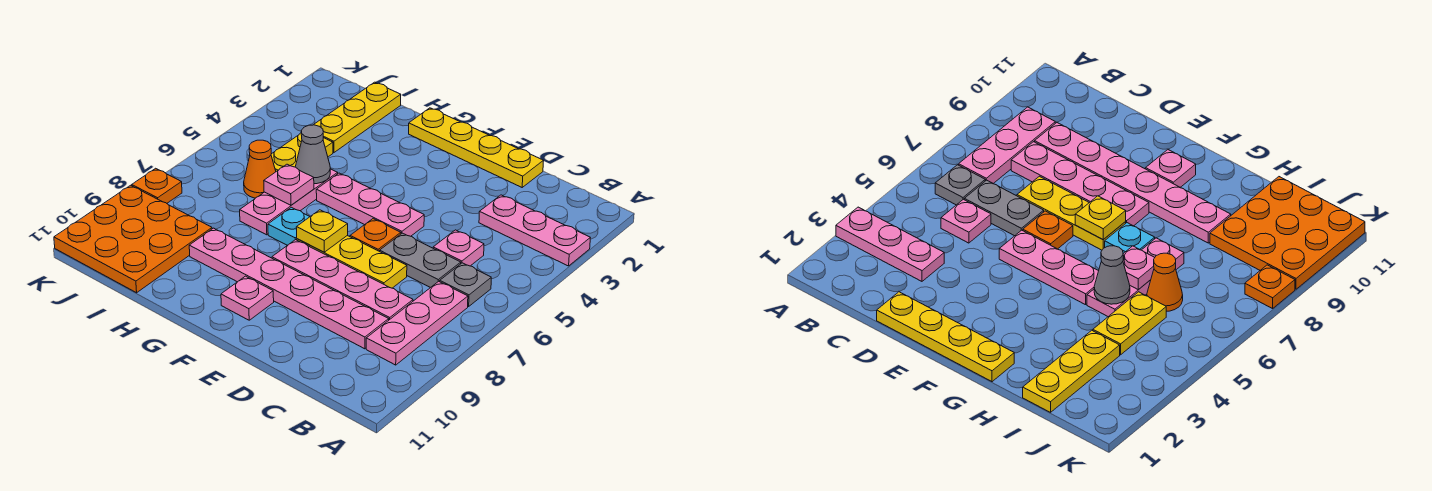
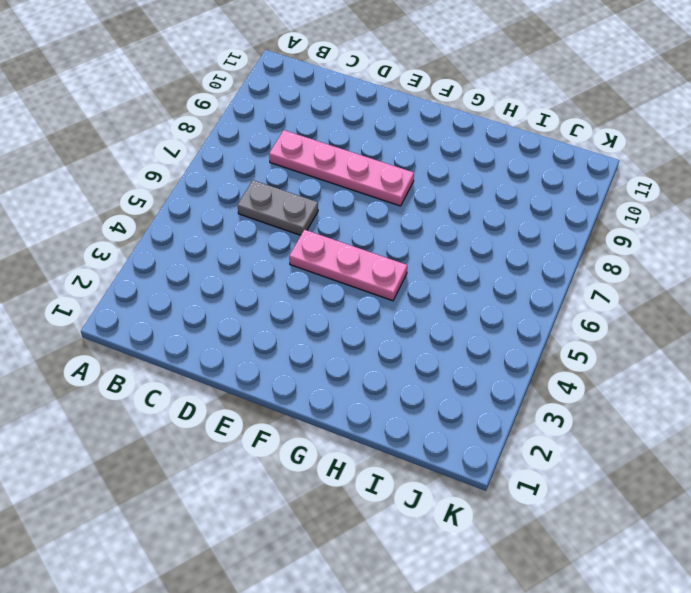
none -> pink 1x3 plate [479,195,590,266]
none -> grey 1x1 plate [440,263,491,307]
none -> pink 1x3 plate [366,281,468,365]

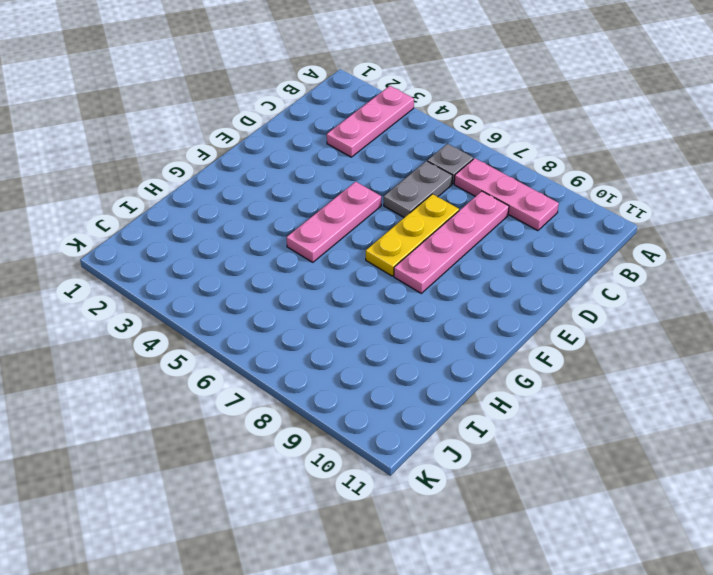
none -> pink 1x1 plate [433,230,484,266]
none -> pink 1x6 plate [189,228,389,349]
none -> yellow 1x4 plate [409,108,543,187]

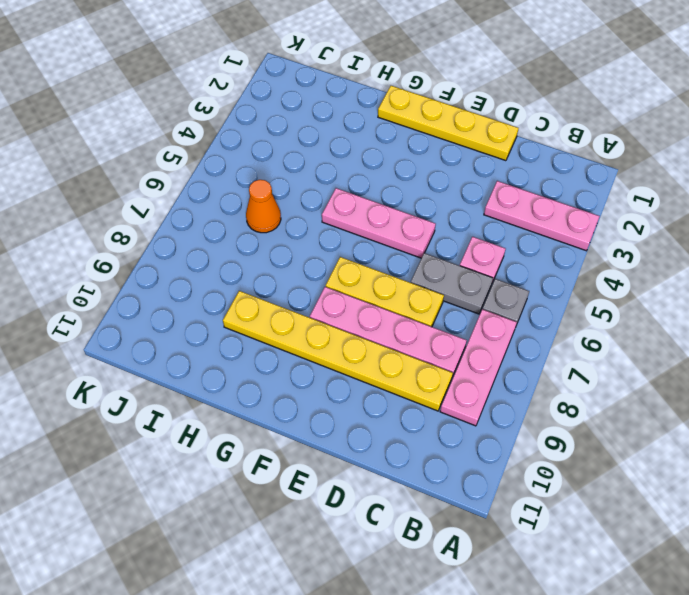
yellow 1x6 plate [223,291,453,411] -> pink 1x6 plate [189,228,389,349]
none -> orange 1x1 plate [350,219,401,251]
none -> pink 1x1 plate [221,276,274,320]
none -> cyan 1x1 plate [268,207,310,245]

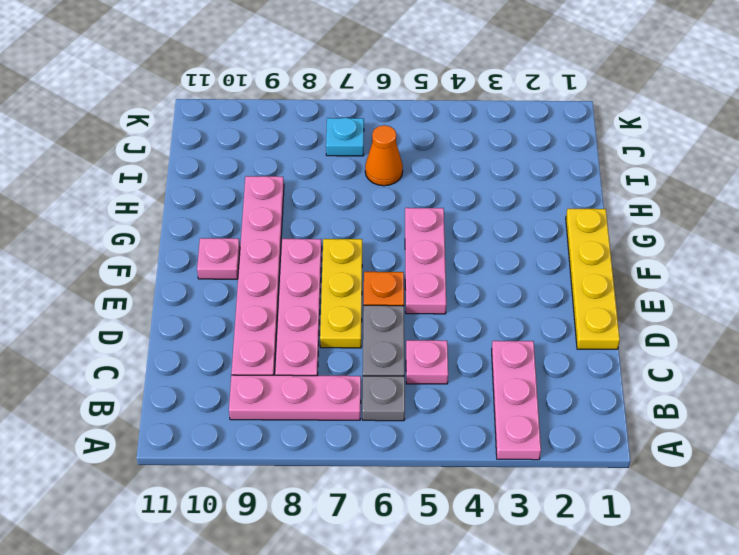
cyan 1x1 plate [326,118,364,156] -> cyan 1x1 plate moved to [268,207,310,245]
none -> pink 1x3 plate [240,169,338,235]
none -> yellow 1x3 plate [314,82,401,153]
none -> yellow 1x2 plate [271,133,333,171]

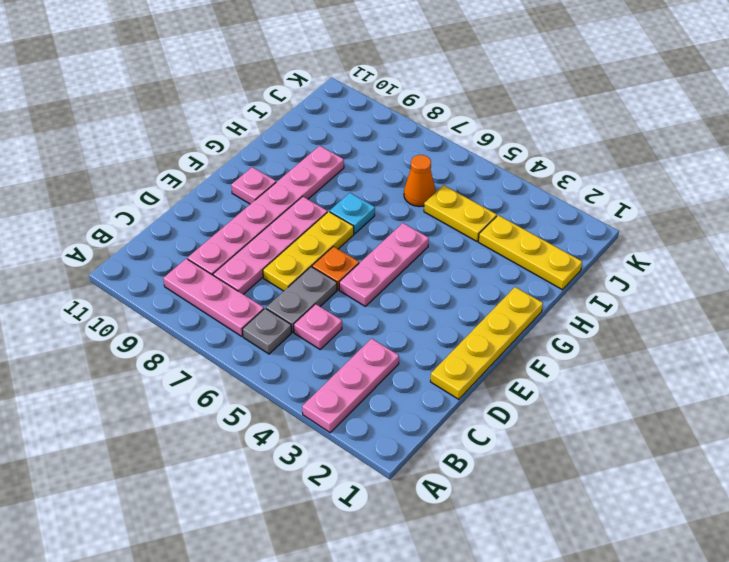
none -> pink 1x3 plate [240,169,338,235]
none -> orange 3x3 plate [54,185,212,293]
none -> orange 1x1 plate [132,168,182,203]

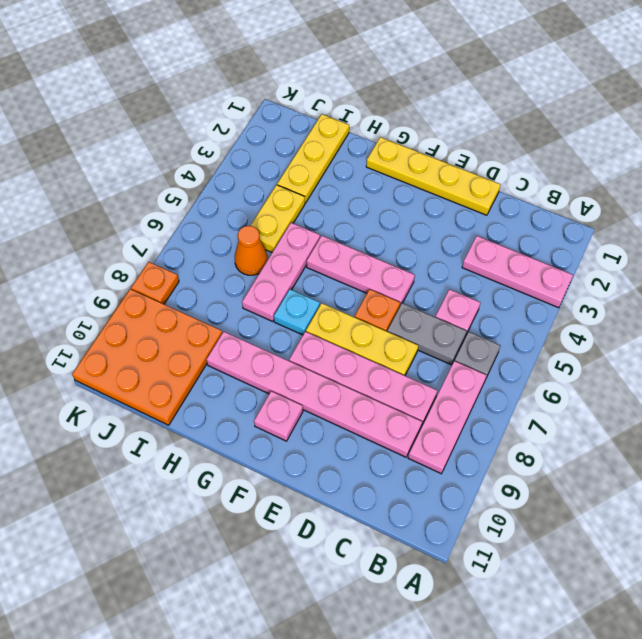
none -> yellow 1x1 plate [296,210,348,252]
none -> grey 1x1 cone [295,125,330,184]
none -> pink 1x1 plate [264,164,314,205]

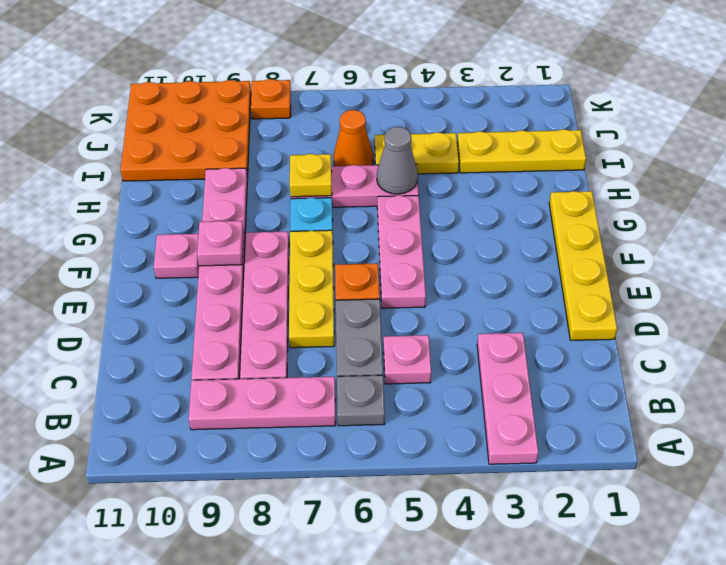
pink 1x1 plate [197,221,244,266] -> pink 1x1 plate moved to [264,164,314,205]
yellow 1x1 plate [290,154,332,197] -> yellow 1x1 plate moved to [296,210,348,252]

